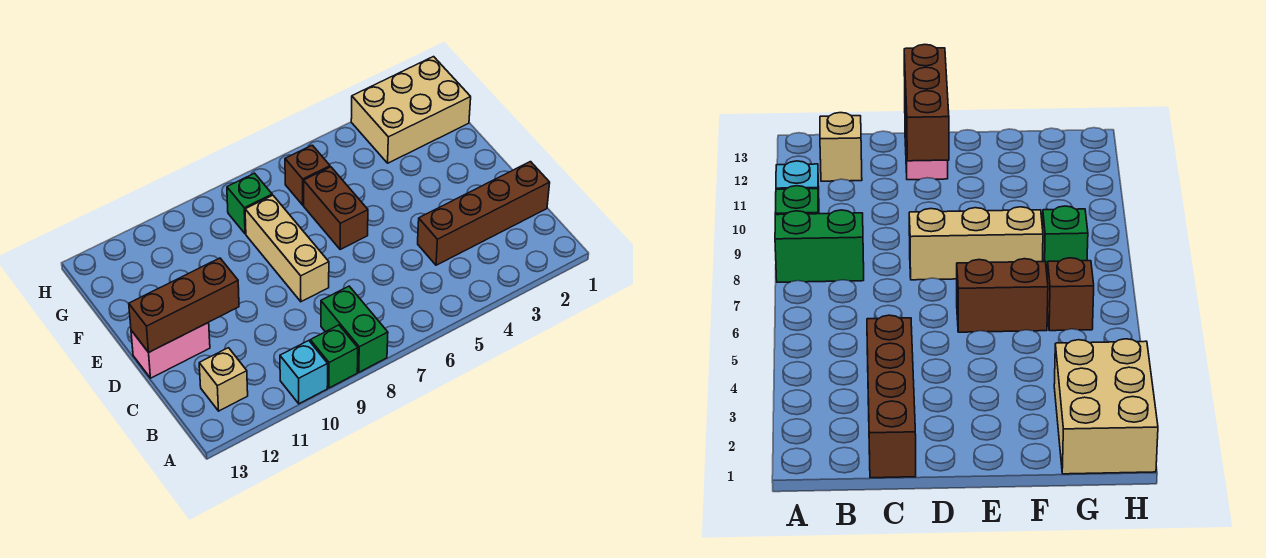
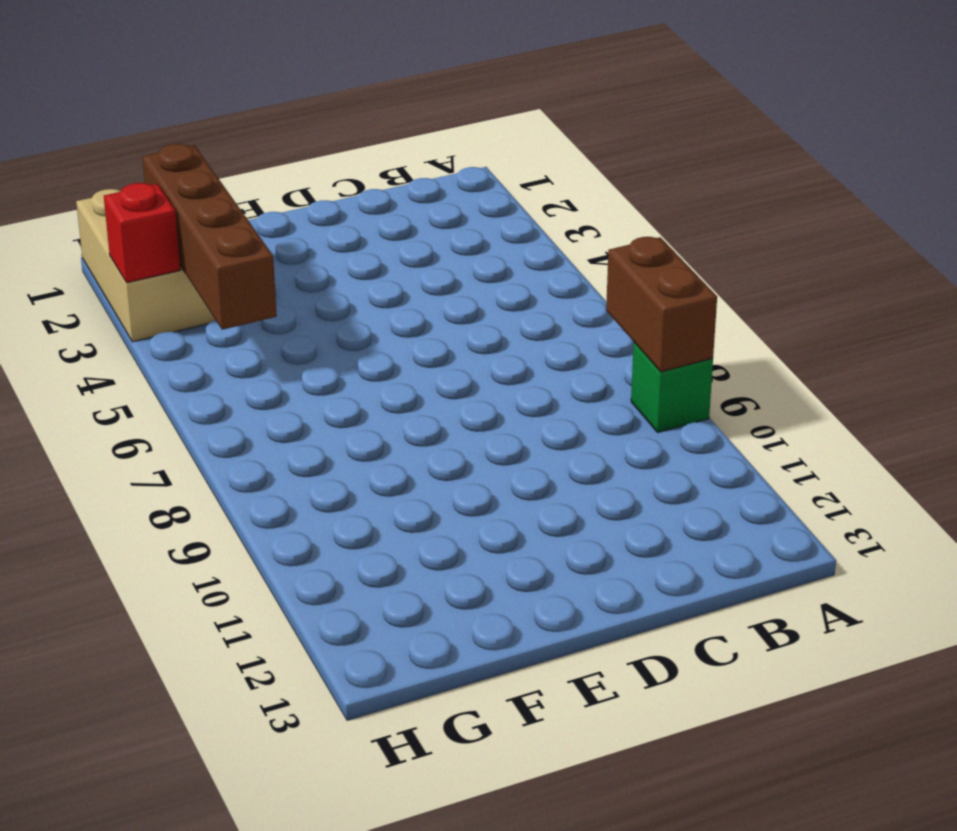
brown 1x2 brick [606,237,717,372] -> brown 1x2 brick turned to [304,167,368,250]
brown 1x4 brick [142,144,277,330] -> brown 1x4 brick moved to [418,162,550,265]
red 1x1 brick [104,183,180,283] -> none
none -> green 1x2 brick [321,286,388,372]
none -> cyan 1x1 brick [280,341,328,404]
none -> tan 1x1 brick [199,348,248,411]

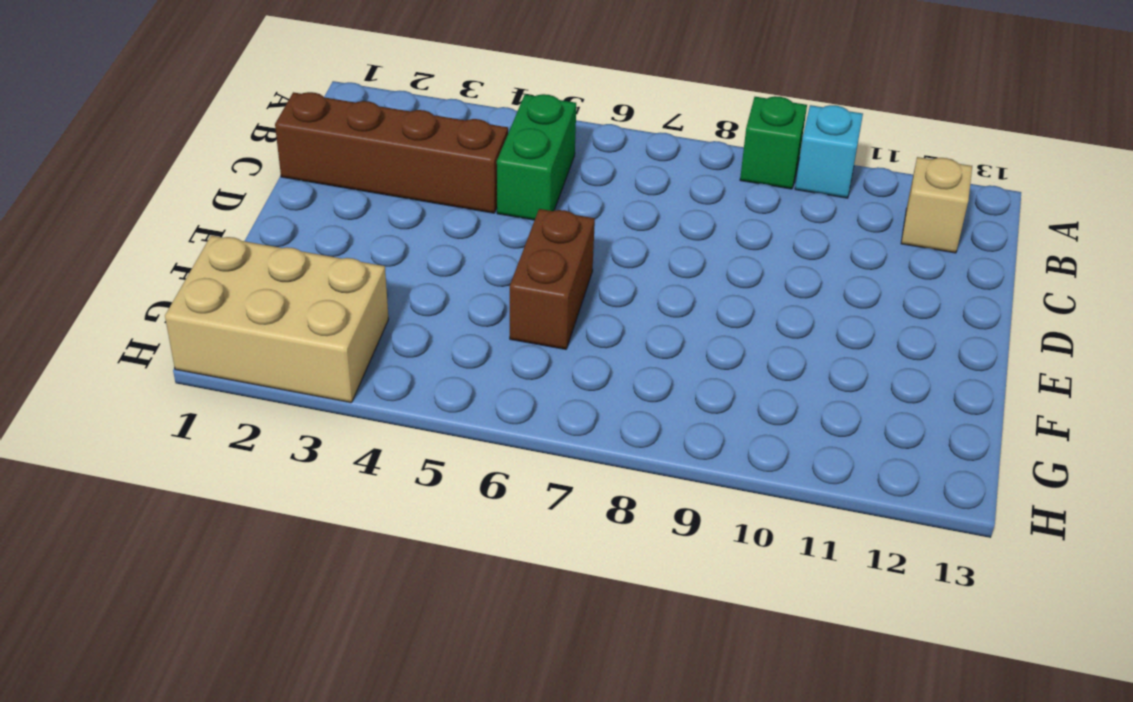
green 1x2 brick [497,94,576,220] -> green 1x2 brick moved to [321,286,388,372]
none -> tan 1x3 brick [245,195,329,302]
none -> pink 1x2 brick [131,323,210,378]
none -> brown 1x1 brick [285,145,330,205]

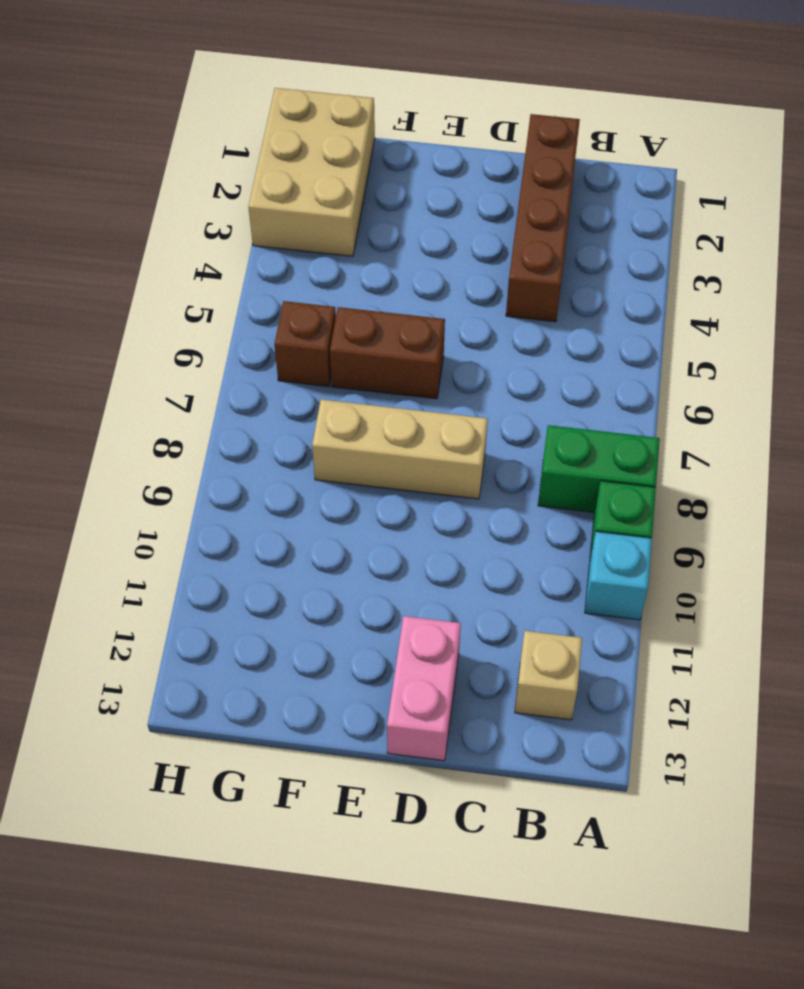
none -> green 1x1 brick [227,173,272,234]
none -> brown 1x3 brick [129,258,239,352]

